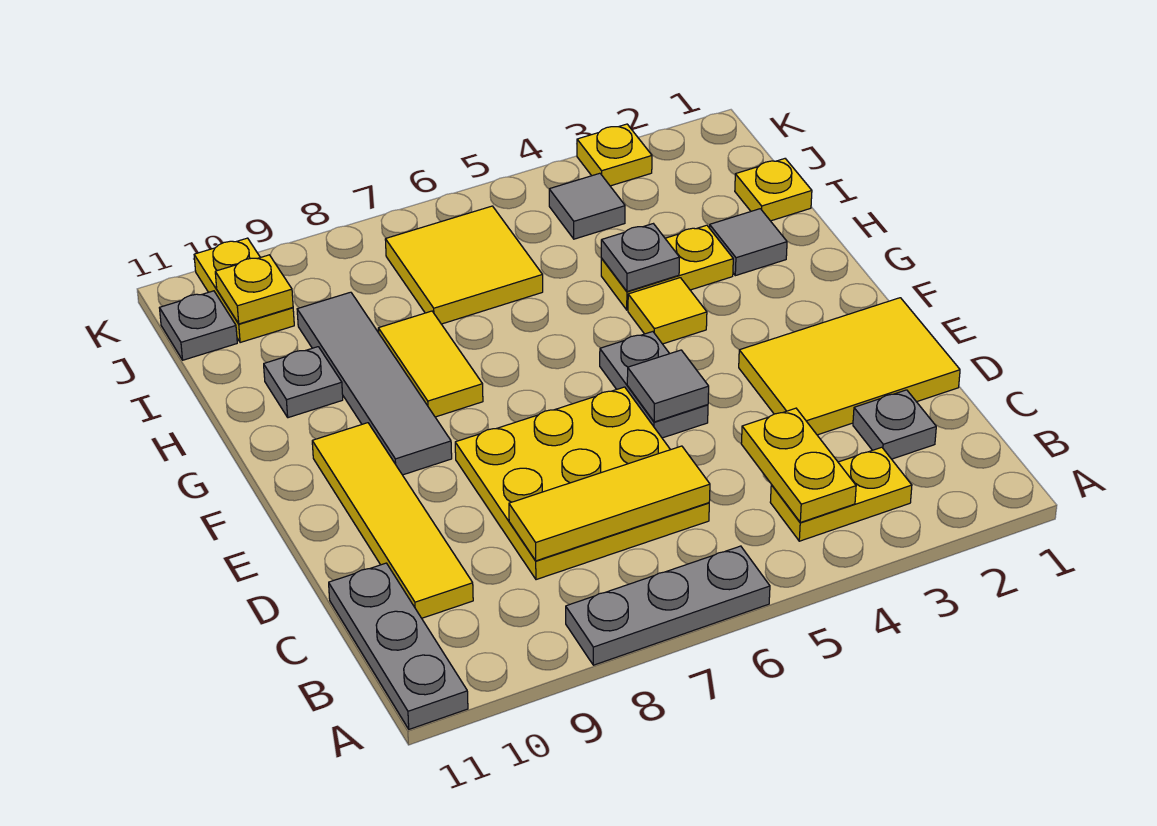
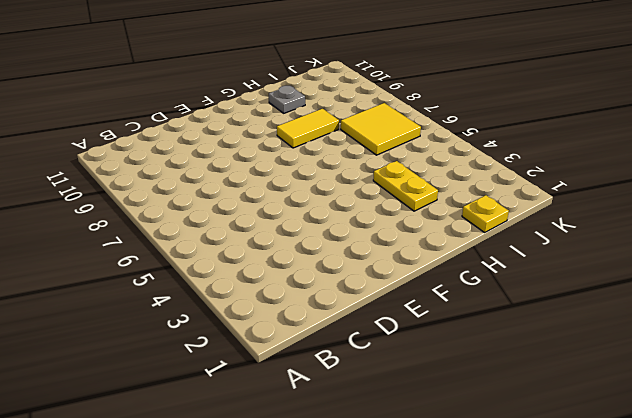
none -> grey 1x3 plate [566,546,770,665]
none -> grey 1x3 plate [329,563,468,729]
none -> yellow 1x2 plate [770,447,912,541]

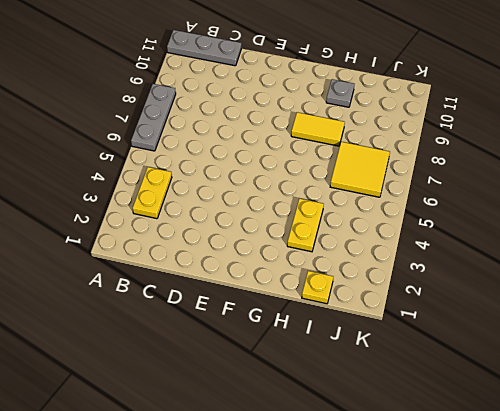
none -> grey 1x1 plate [853,390,936,459]
none -> yellow 3x3 plate [455,387,709,580]
none -> yellow 1x4 tile [312,423,473,618]

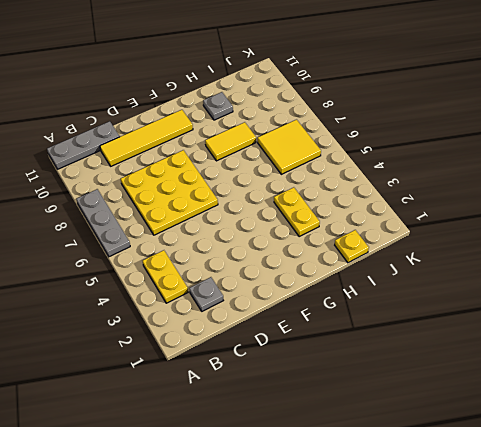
none -> yellow 2x3 tile [739,298,960,435]
none -> grey 1x2 plate [600,332,708,438]
none -> grey 1x4 tile [297,292,452,475]

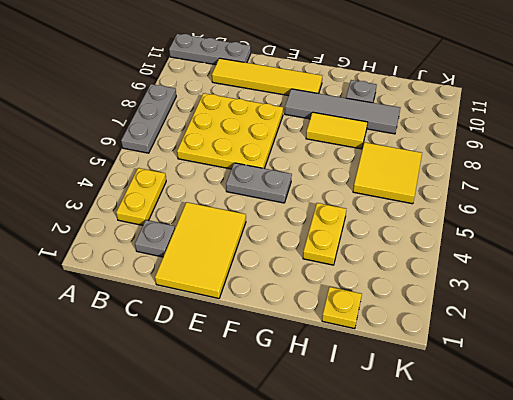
none -> yellow 1x1 tile [628,278,707,344]
none -> grey 1x1 tile [710,209,787,276]
none -> grey 1x1 tile [549,173,625,239]

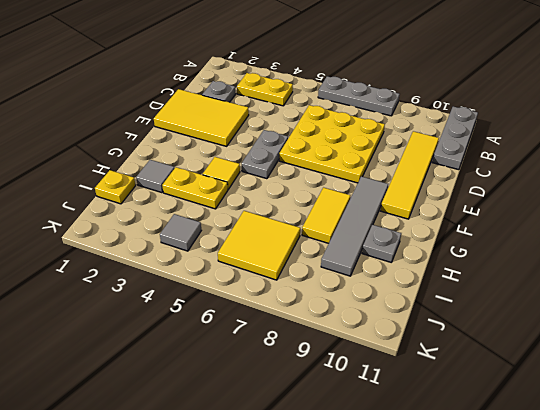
none -> yellow 1x2 plate [194,238,294,343]
none -> grey 1x1 plate [160,291,237,360]
none -> yellow 1x1 plate [577,124,652,186]

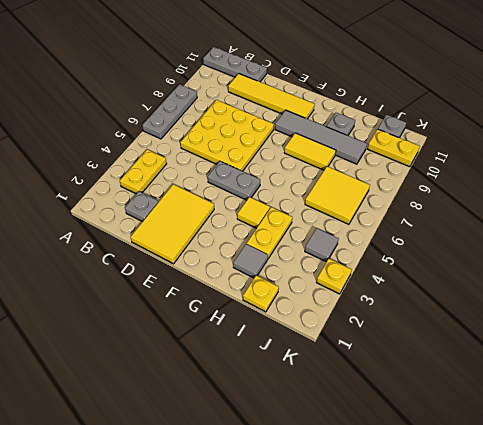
none -> yellow 1x2 plate [741,408,856,522]
none -> yellow 1x3 tile [509,446,710,561]
none -> grey 1x1 tile [627,350,709,422]

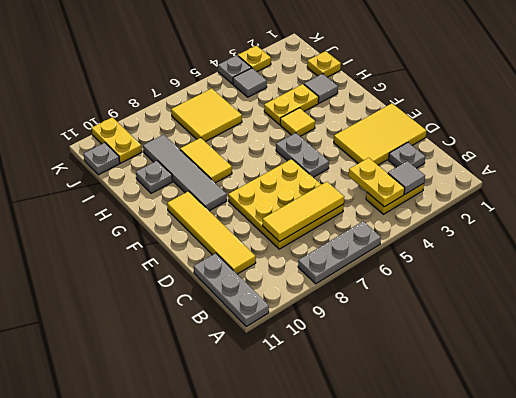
grey 1x1 tile [388,161,425,194] -> grey 1x1 tile moved to [627,350,709,422]
grey 1x1 plate [218,55,251,84] -> grey 1x1 plate moved to [601,224,680,292]
none -> yellow 1x1 plate [215,255,293,324]

